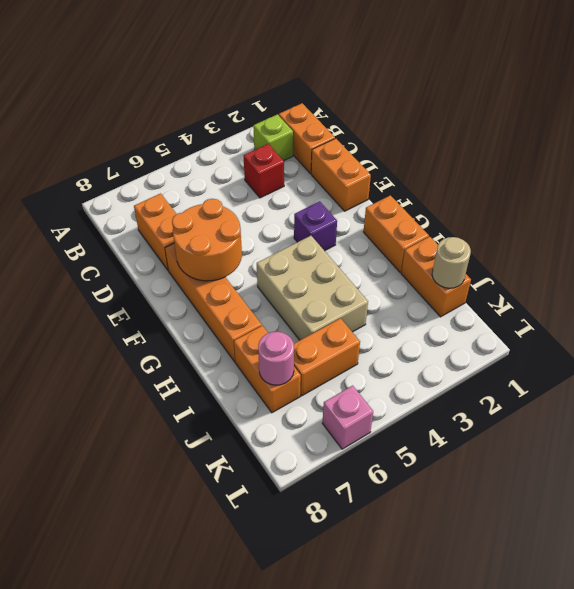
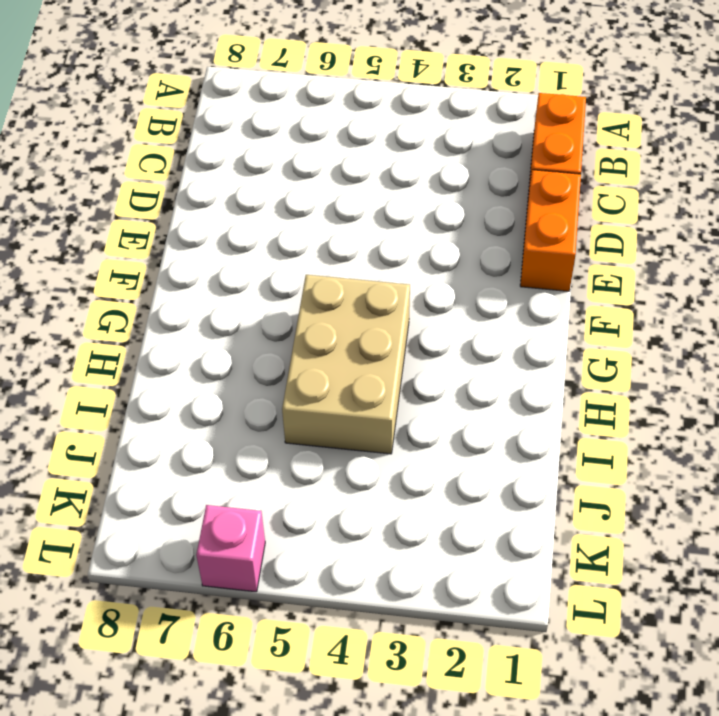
none -> lime 1x1 brick [253,114,293,161]
none -> red 1x1 brick [244,144,284,198]
none -> orange 1x2 brick [134,193,176,270]

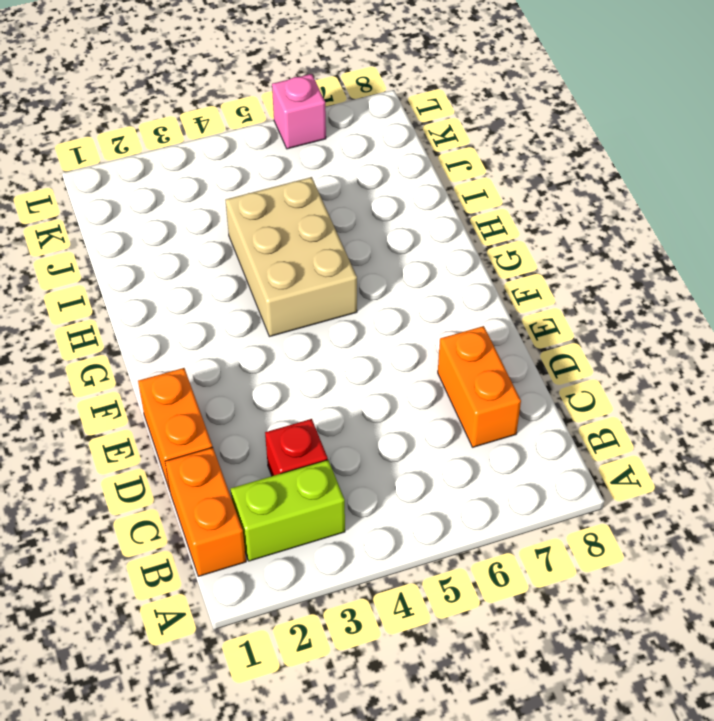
lime 1x2 brick [231,460,345,561] -> lime 1x1 brick [253,114,293,161]
none -> orange 1x4 brick [165,243,262,362]
none -> purple 1x1 brick [294,201,337,251]
none -> orange 1x2 brick [364,195,429,272]

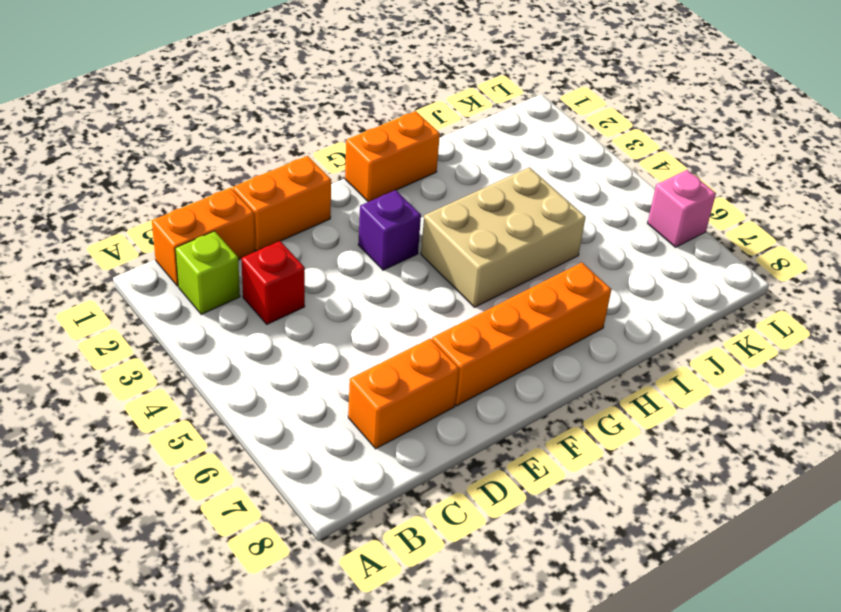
none -> orange 1x2 brick [401,237,471,317]
none -> orange 1x2 brick [234,326,301,413]
none -> orange 1x2 brick [294,318,360,396]

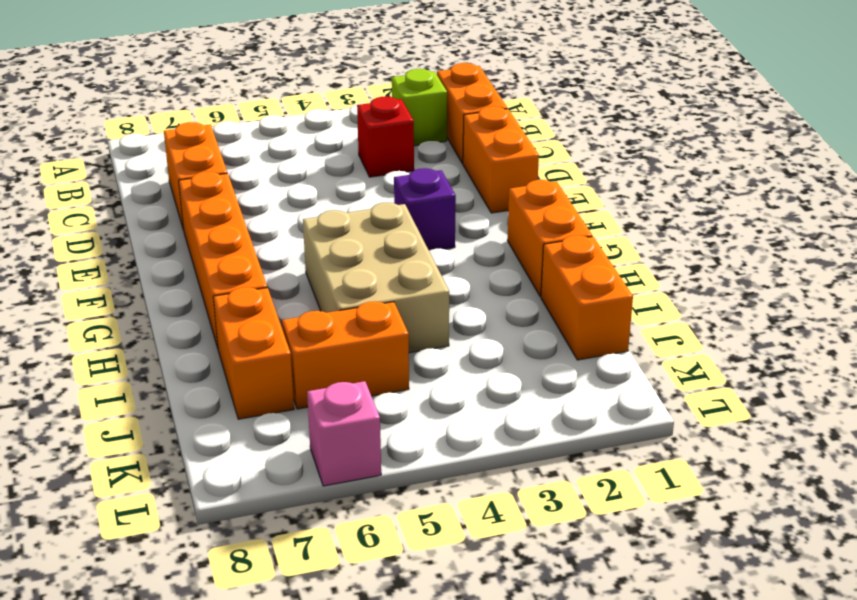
none -> orange 2x2 round brick [172,199,242,281]
none -> tan 1x1 round brick [432,237,471,288]
none -> pink 1x1 round brick [258,332,294,385]

